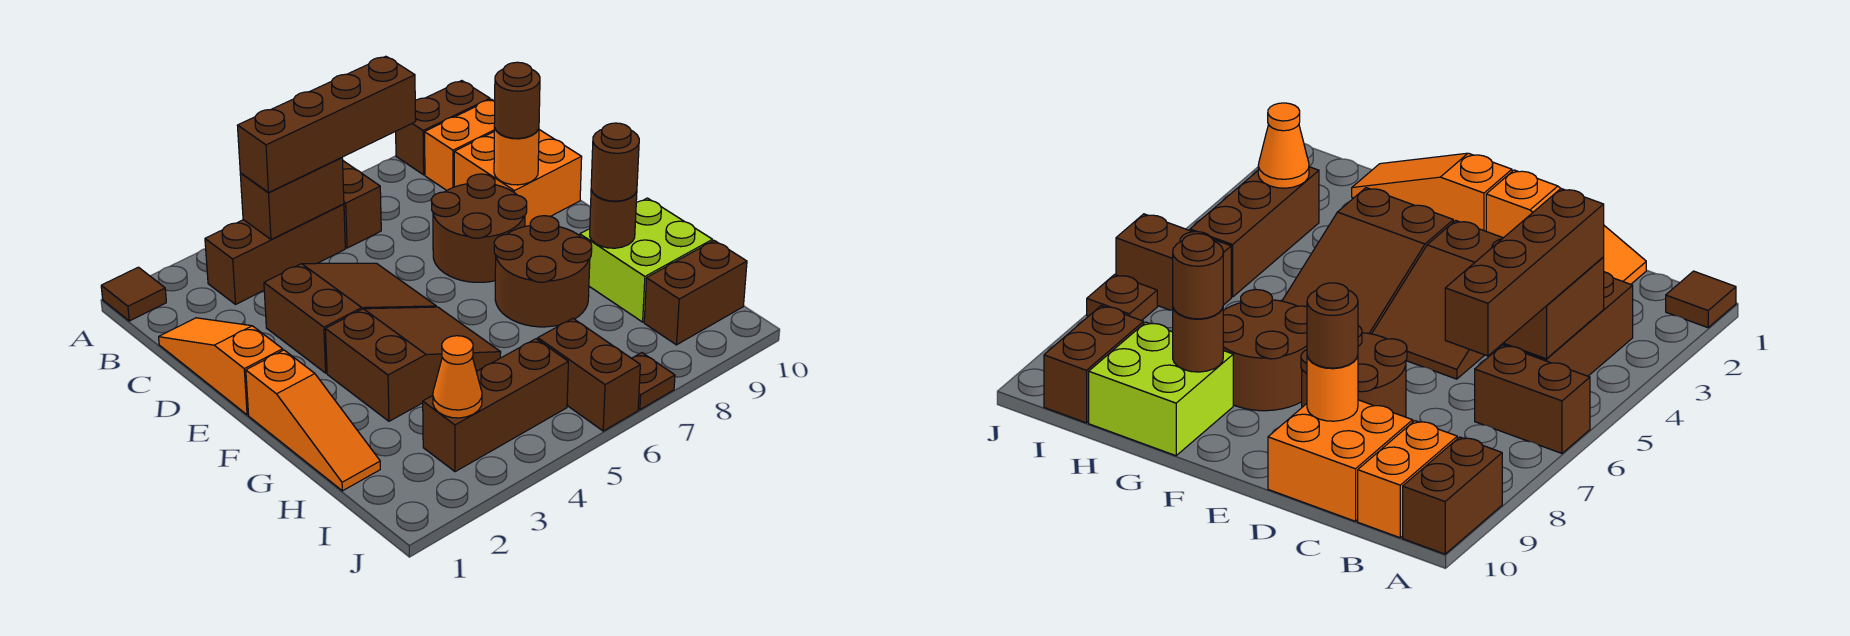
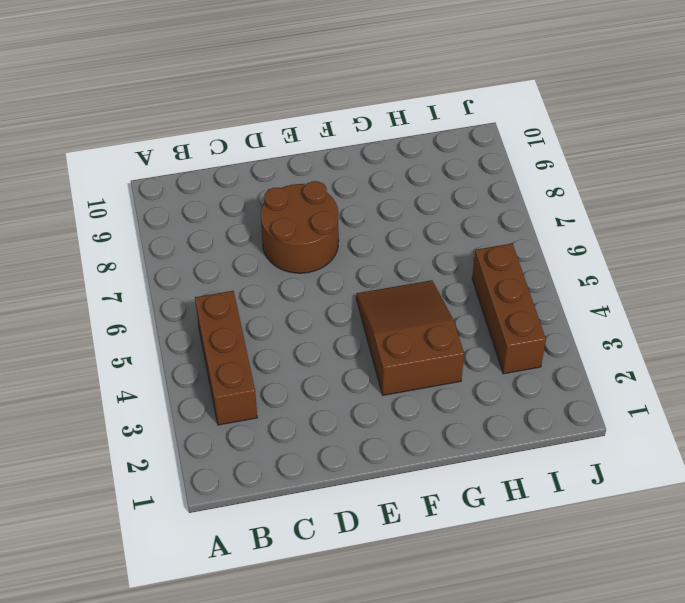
none -> brown 1x1 tile [101,267,166,321]
none -> brown 1x2 brick [343,161,381,248]
none -> brown 1x2 brick [396,81,490,175]

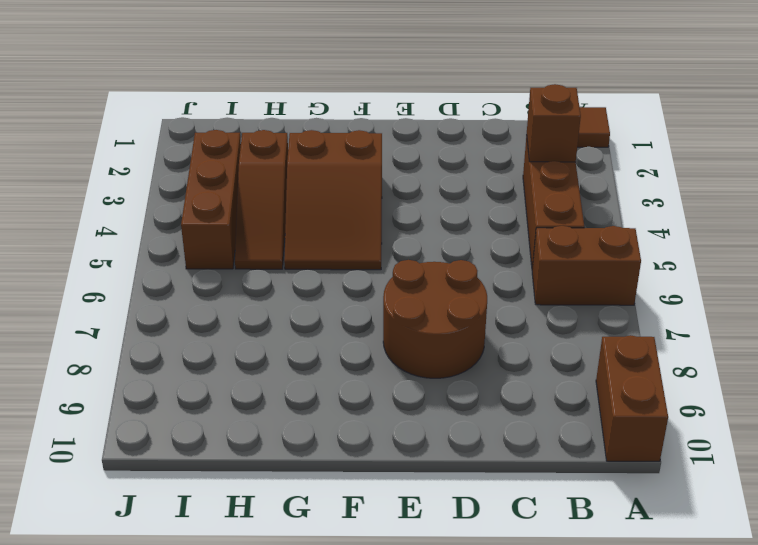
brown 1x1 brick [527,84,581,162] -> none
brown 1x3 slope [235,130,288,269] -> none
none -> orange 1x2 brick [425,99,495,191]
none -> orange 1x3 slope [159,318,283,415]
none -> orange 2x2 brick [454,130,582,226]

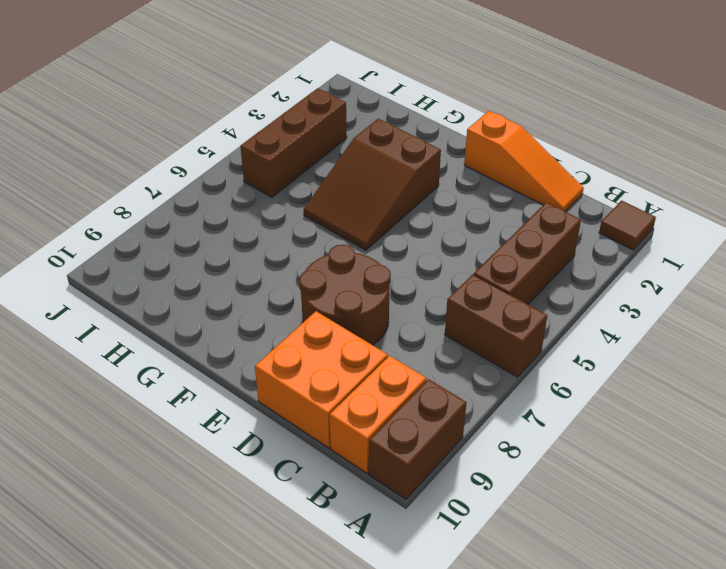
none -> brown 2x3 slope [264,263,436,373]
none -> orange 1x3 slope [246,350,380,491]
none -> brown 2x2 round brick [494,216,592,327]

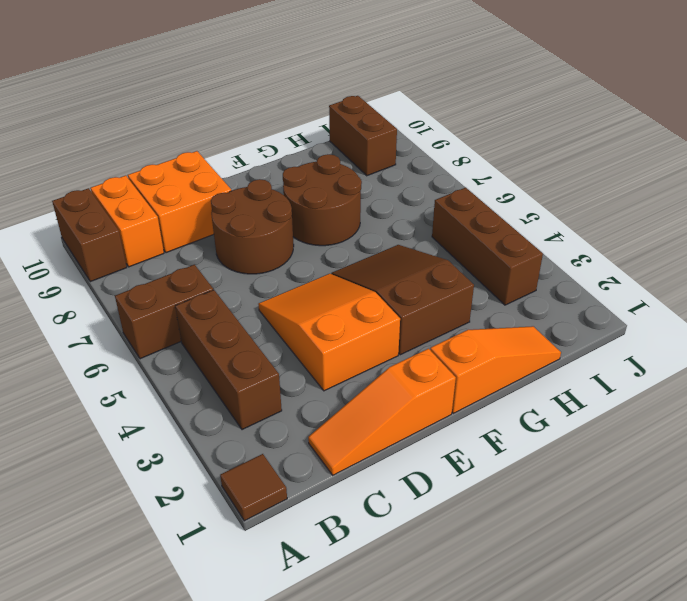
orange 2x3 slope [258,274,400,391] -> brown 2x3 slope [264,263,436,373]
none -> lime 2x2 brick [580,198,713,322]
none -> brown 1x2 brick [538,318,640,431]
none -> brown 1x1 plate [632,353,675,410]

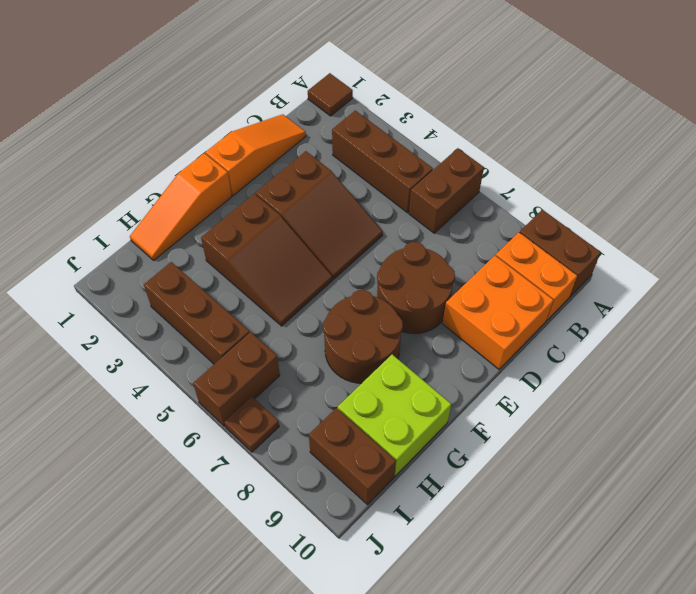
none -> brown 1x2 brick [240,158,344,240]
none -> orange 1x1 round brick [494,128,539,185]
none -> brown 1x1 round brick [590,190,637,248]

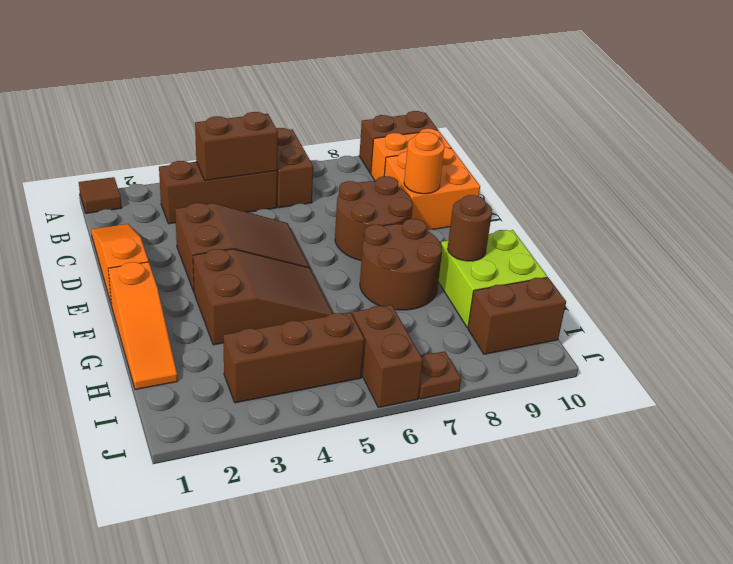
none -> orange 1x1 cone [433,336,482,418]
none -> brown 1x4 brick [237,56,416,192]
none -> brown 1x1 round brick [494,62,540,138]

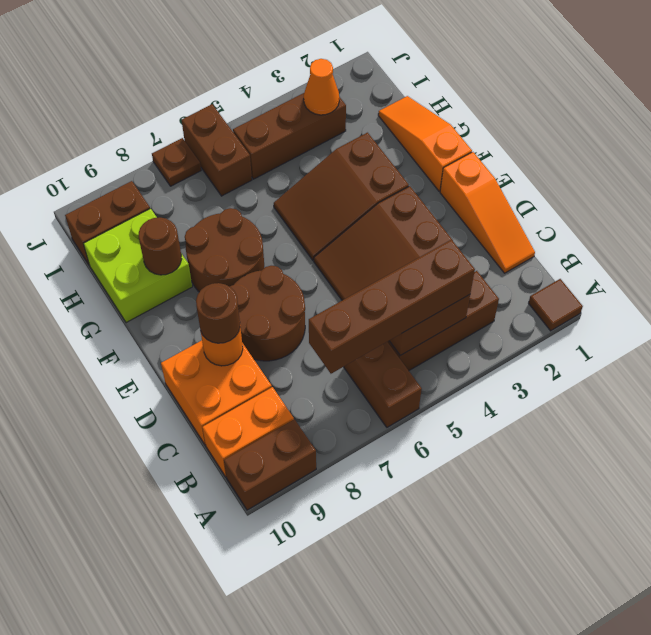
none -> brown 1x1 round brick [591,123,639,201]

